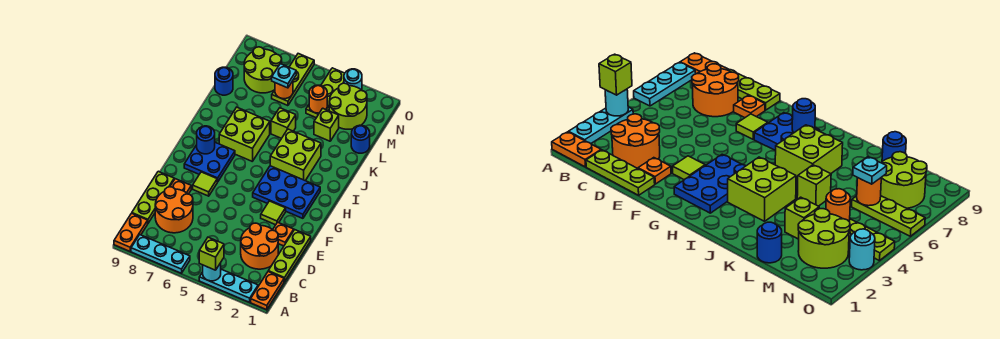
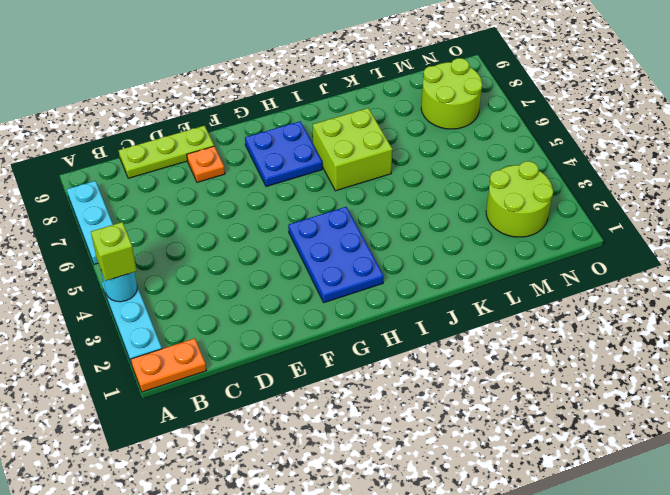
none -> orange 1x2 plate [114,213,148,252]
none -> lime 1x3 plate [268,230,311,282]
none -> orange 2x2 round brick [241,223,278,269]
none -> orange 2x2 round brick [155,187,193,233]

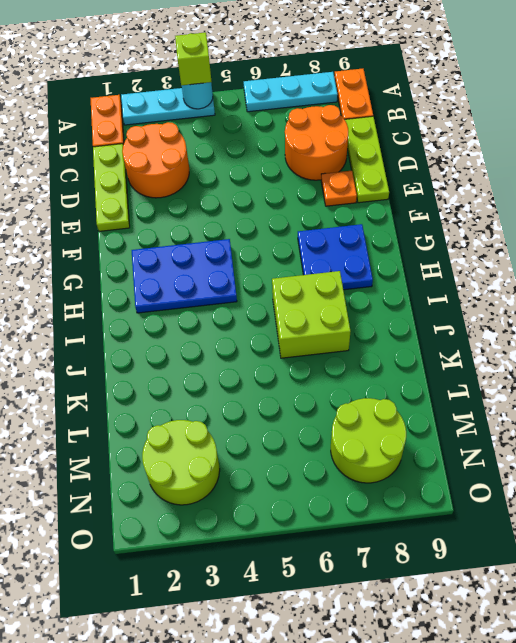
none -> orange 1x1 plate [273,222,294,246]
none -> lime 1x1 tile [261,201,286,225]
none -> lime 1x1 tile [193,172,217,196]
none -> lime 2x2 brick [270,129,321,181]

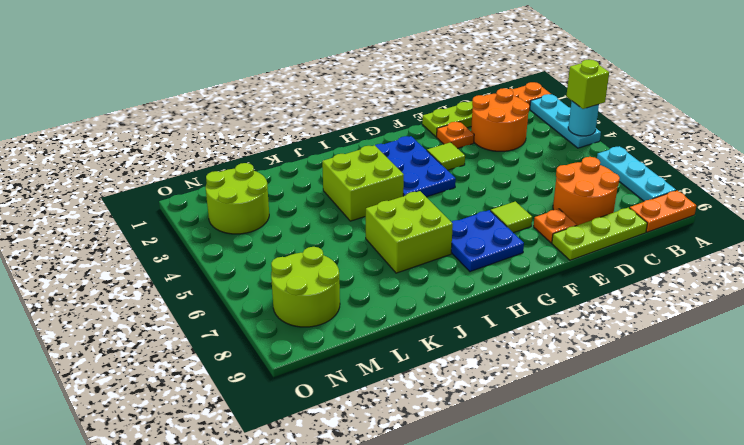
none -> lime 1x1 brick [271,108,296,138]
none -> blue 1x1 round brick [351,125,370,153]
none -> lime 1x1 brick [314,108,339,141]
none -> blue 1x1 round brick [215,67,233,95]

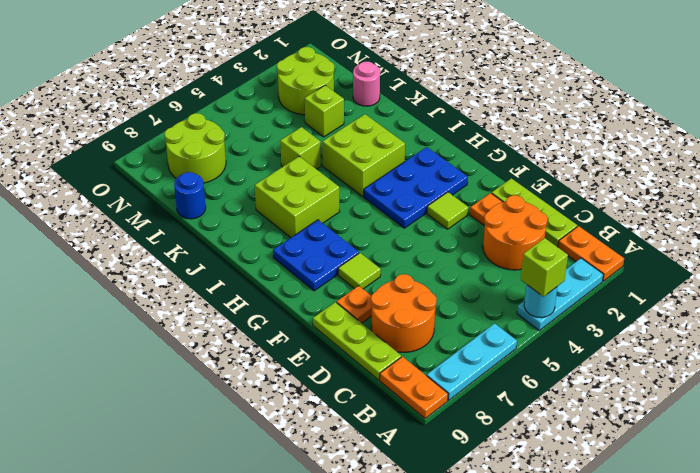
pink 1x1 round brick [353,62,380,106] -> blue 1x1 round brick [351,125,370,153]
none -> lime 1x3 plate [306,68,345,118]
none -> lime 1x3 plate [272,54,314,106]
none -> cyan 1x1 round brick [344,69,362,90]
none -> blue 1x1 round brick [197,126,215,154]

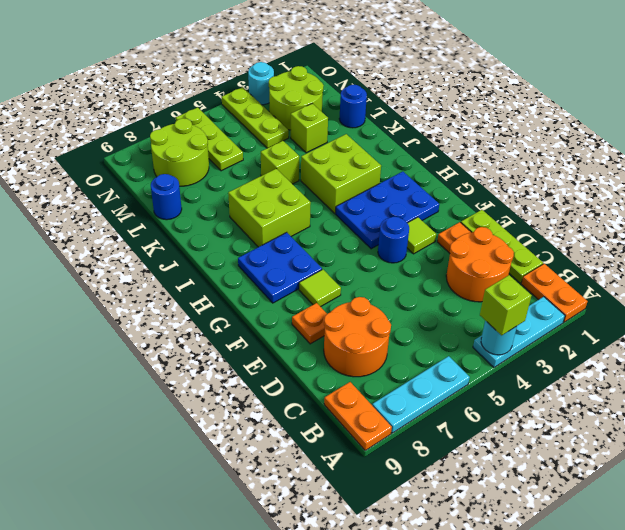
blue 1x1 round brick [378,217,409,263] -> blue 1x1 round brick moved to [197,126,215,154]
none -> lime 1x3 plate [132,171,174,223]
none -> orange 1x1 round brick [309,85,327,113]
none -> orange 1x1 round brick [275,81,293,99]
none -> cyan 1x1 plate [272,64,296,88]

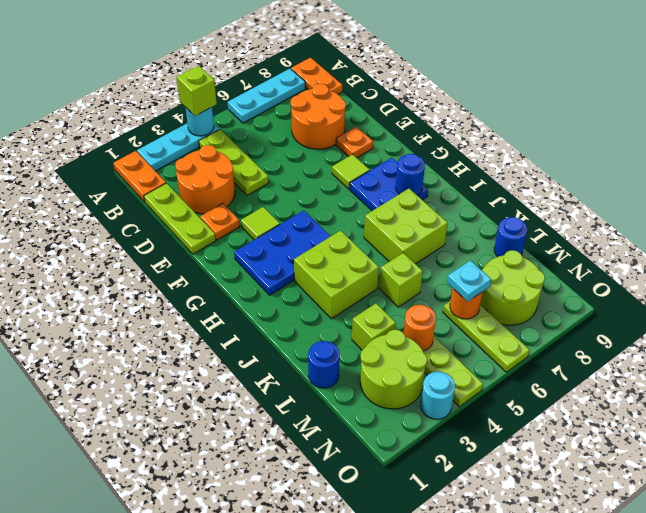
lime 1x3 plate [199,129,269,195] -> lime 1x3 plate moved to [132,171,174,223]

